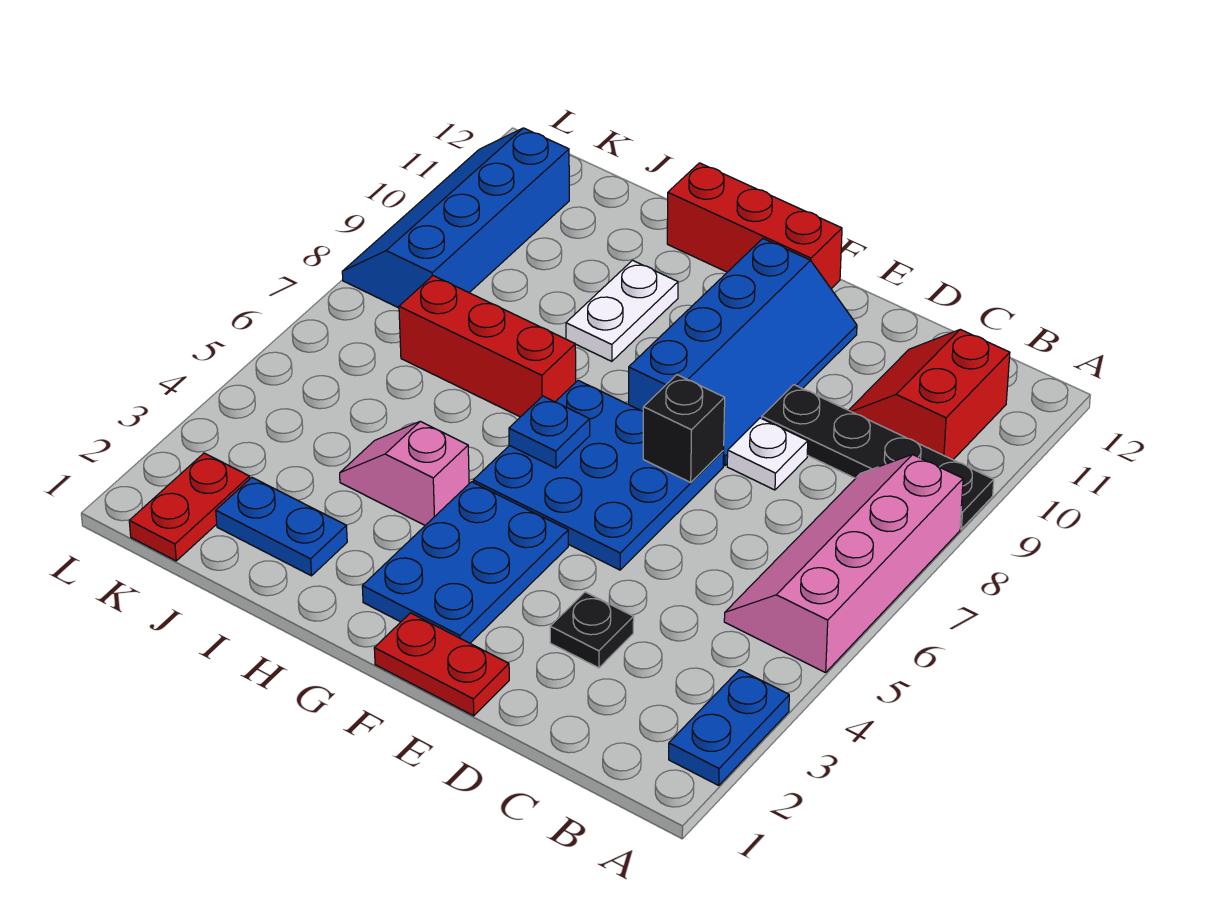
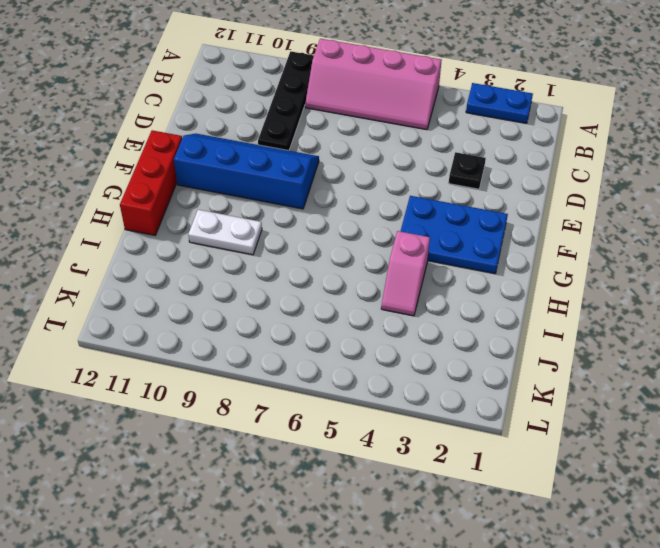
none -> red 2x2 slope [849,329,1010,460]
none -> white 1x1 plate [727,418,808,490]
none -> red 1x2 plate [374,613,509,716]

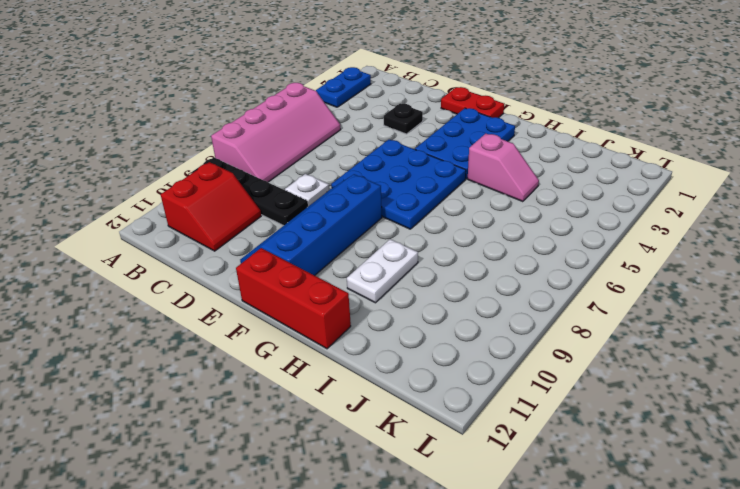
none -> red 1x3 brick [399,276,576,417]
none -> blue 1x2 plate [216,478,347,576]
none -> red 1x2 plate [129,453,250,561]

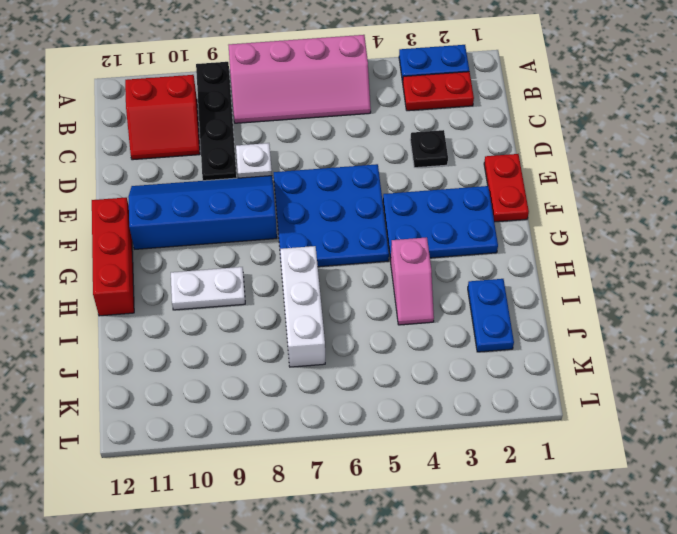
red 1x2 plate [403,72,474,111] -> red 1x2 plate moved to [129,453,250,561]
white 1x3 brick [280,246,325,367] -> red 1x3 brick [399,276,576,417]
none -> blue 2x4 slope [342,128,569,308]
none -> black 1x1 brick [643,375,725,482]
none -> blue 1x1 plate [509,396,590,468]

